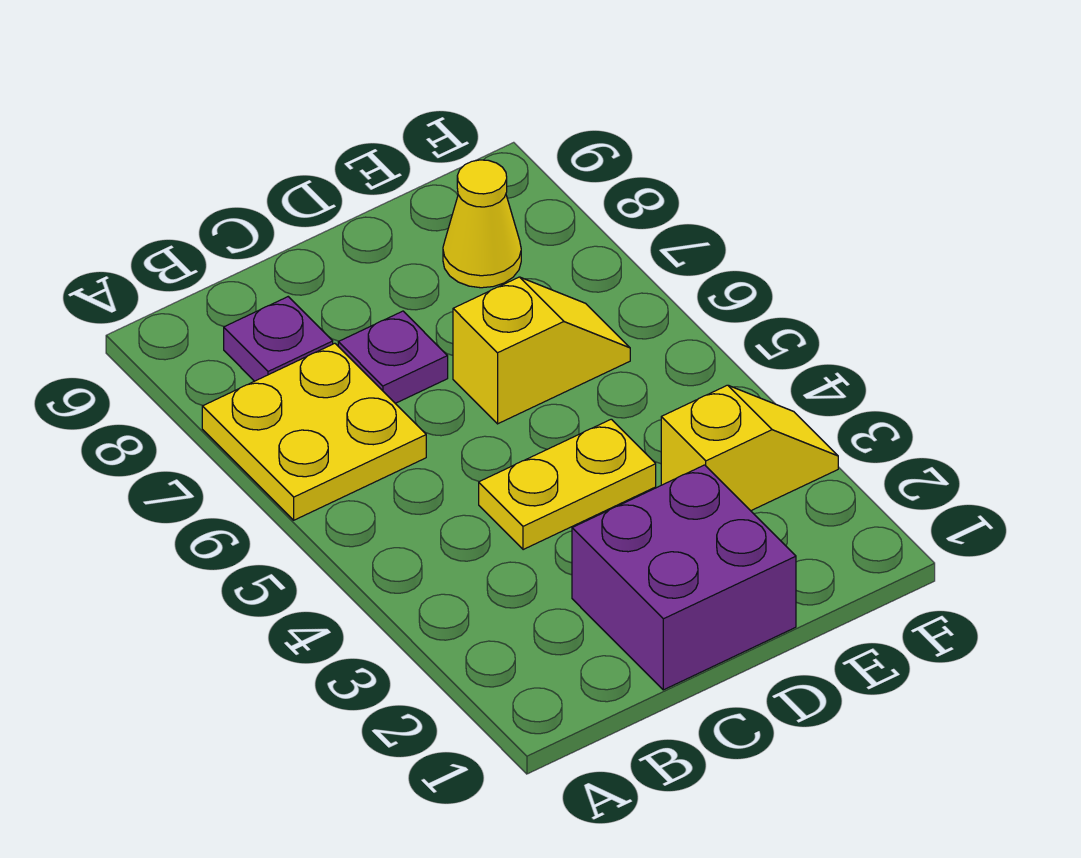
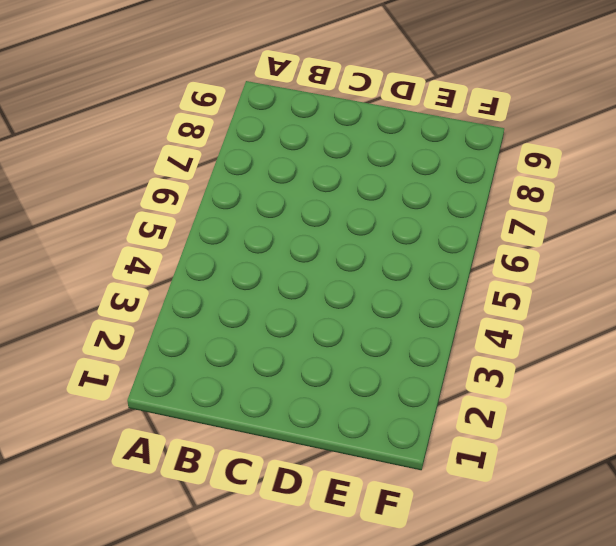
none -> yellow 2x2 plate [202,343,426,520]
none -> purple 1x1 plate [224,297,333,381]

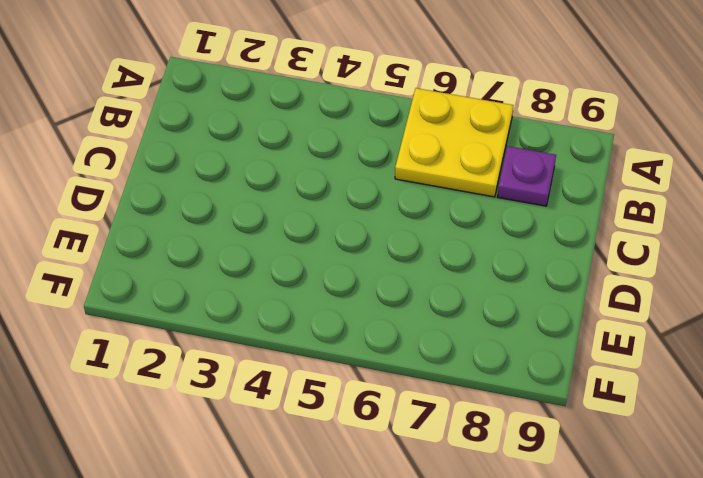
none -> purple 2x2 brick [572,465,796,690]
none -> yellow 1x2 plate [479,419,656,550]

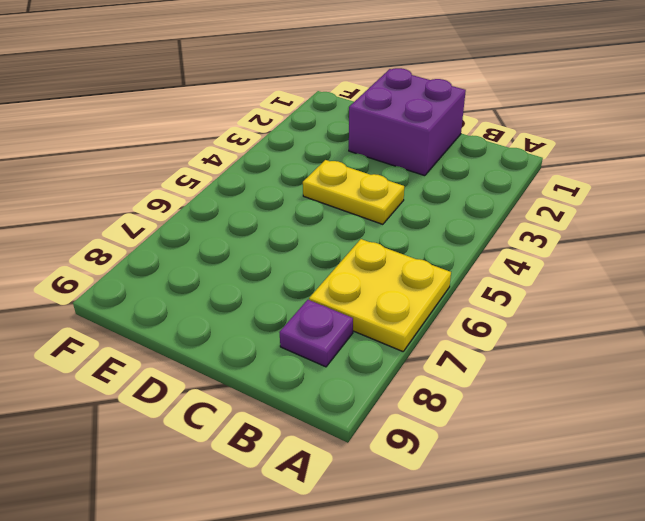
none -> purple 1x1 plate [338,311,448,403]
none -> yellow 1x2 slope [453,277,630,424]

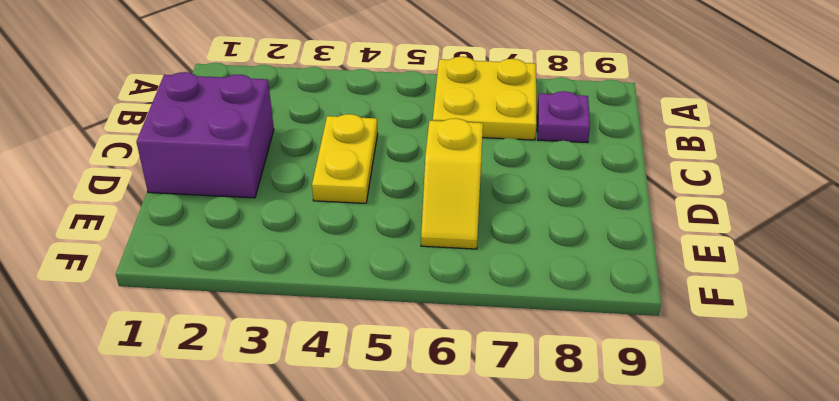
none -> purple 1x1 plate [338,311,448,403]
none -> yellow 1x2 slope [661,385,838,511]

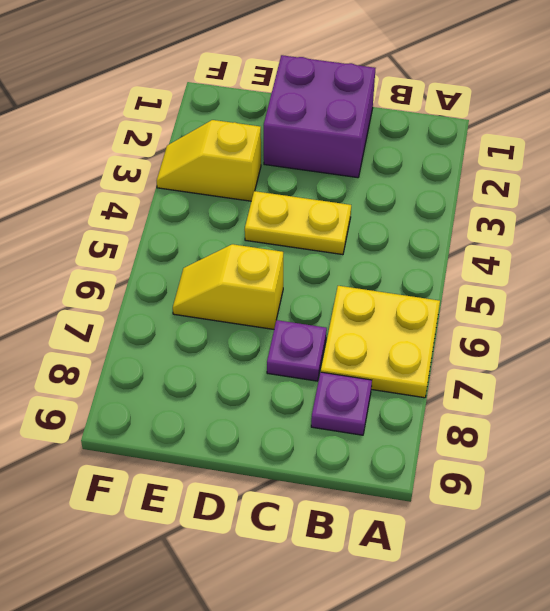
none -> yellow 1x1 cone [443,160,521,288]

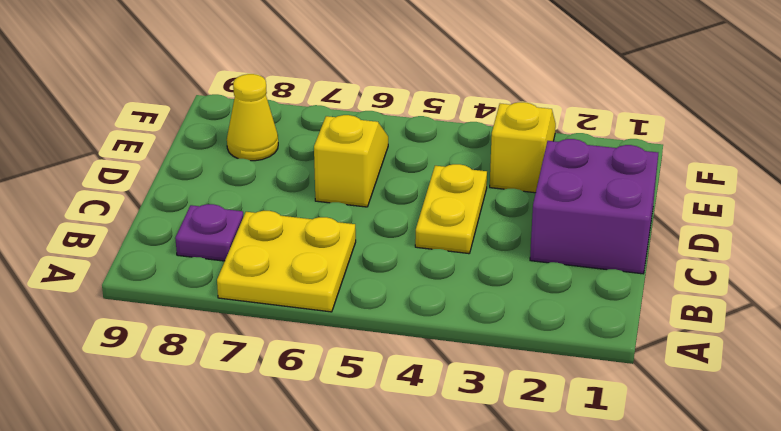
none -> purple 1x1 plate [338,311,448,403]

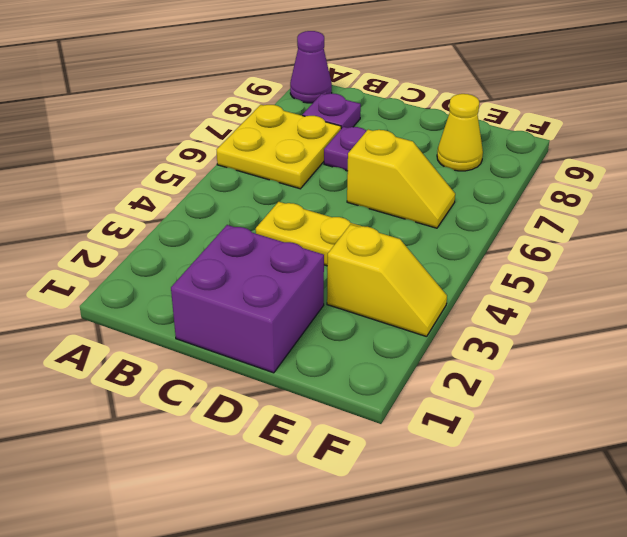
purple 1x1 cone [290,31,332,103] -> none

